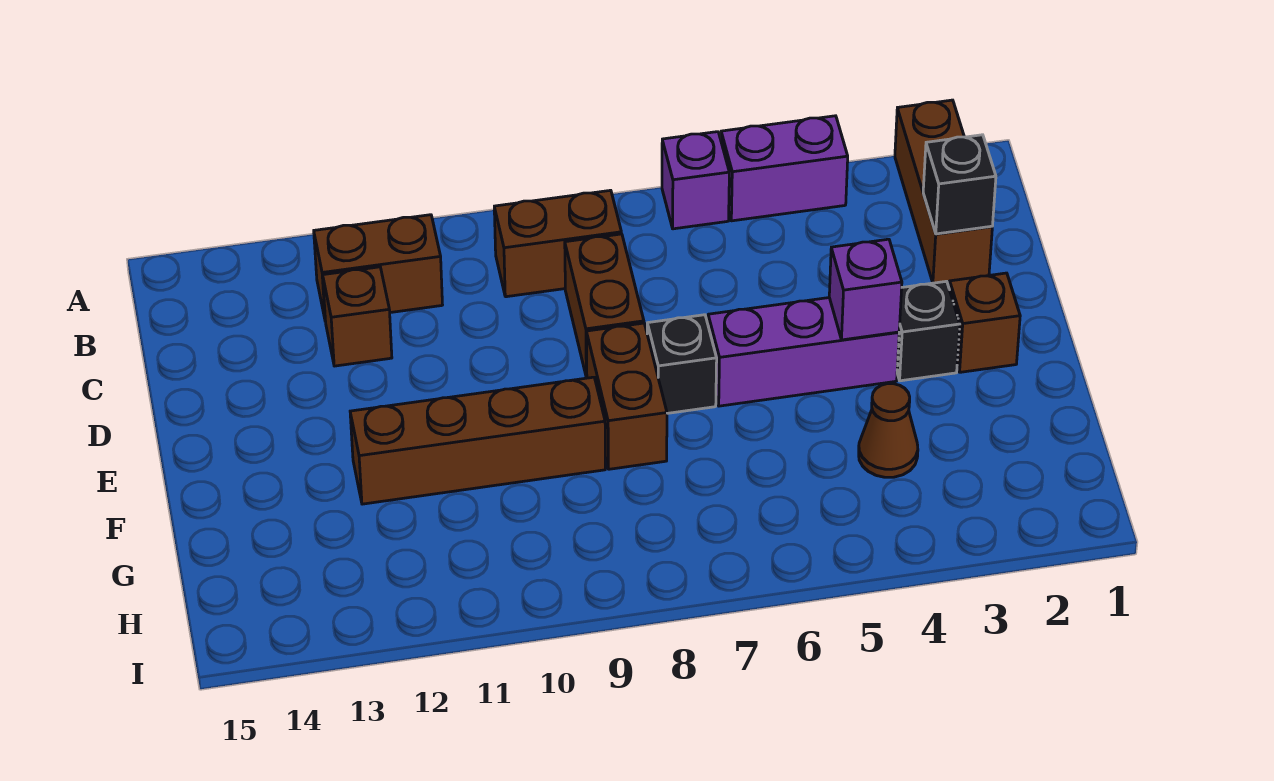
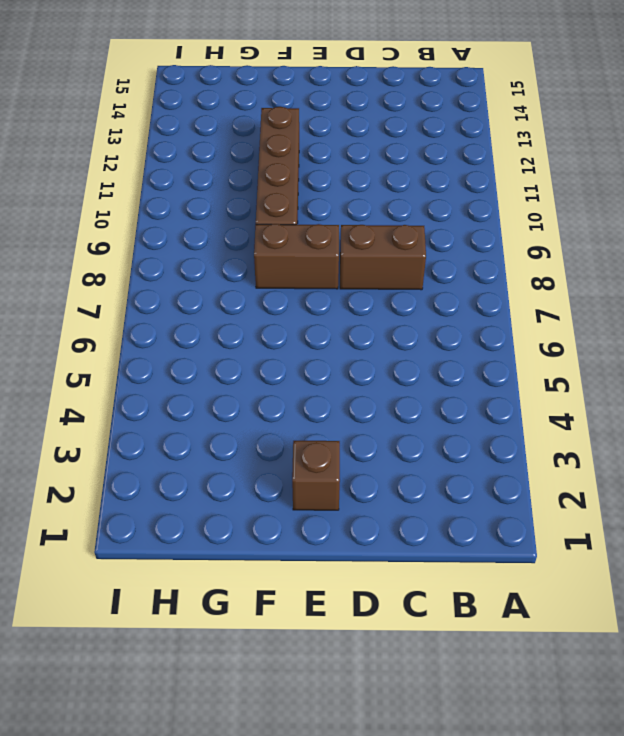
none -> brown 1x3 brick [895,100,992,283]
none -> purple 1x2 brick [721,116,848,221]
none -> purple 1x1 brick [662,132,729,229]

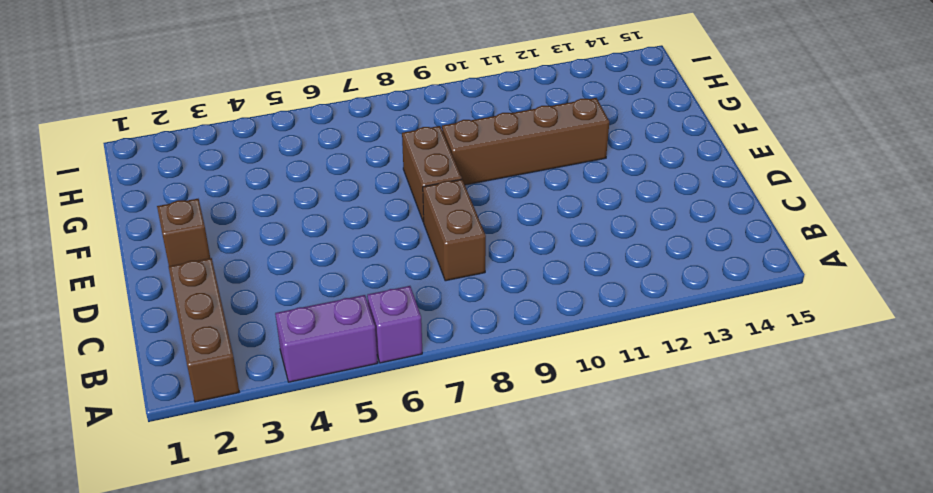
none -> brown 1x2 brick [494,190,621,297]
none -> brown 1x2 brick [314,215,442,318]
none -> brown 1x1 brick [323,267,392,366]

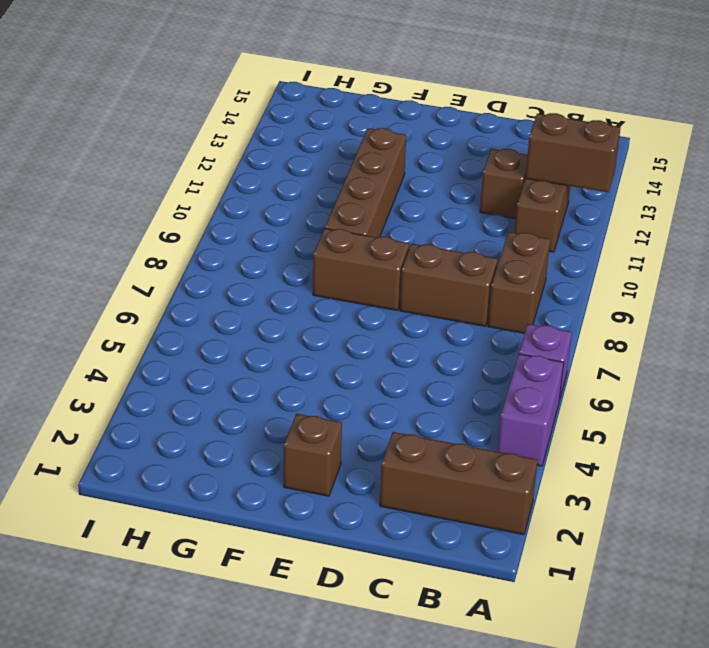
brown 1x2 brick [525,113,621,192] -> none
none -> black 1x1 brick [897,281,960,381]
none -> purple 1x3 brick [708,298,899,406]
none -> black 1x1 brick [647,315,717,413]

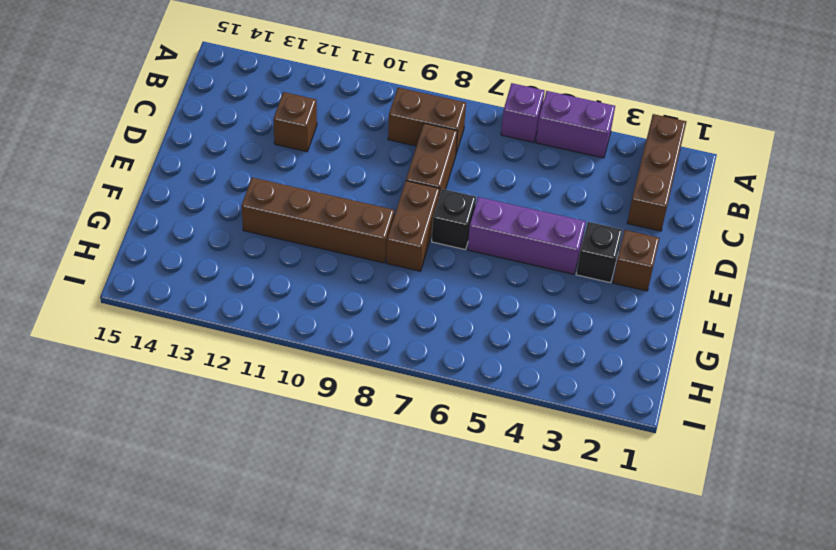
none -> brown 1x2 brick [314,215,442,318]
none -> brown 1x1 cone [859,384,918,477]
none -> black 1x1 brick [923,135,996,234]

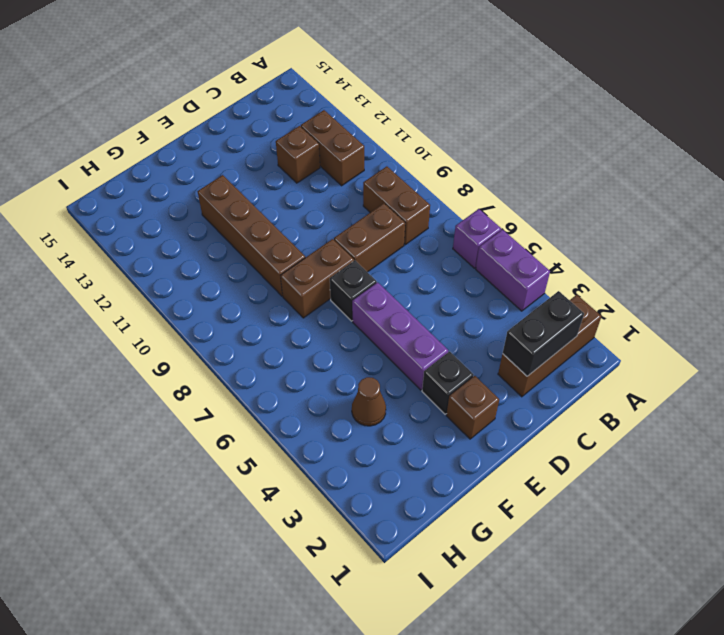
black 1x2 brick [503,291,584,376] -> black 1x1 brick [923,135,996,234]
none -> purple 1x1 brick [829,239,902,340]

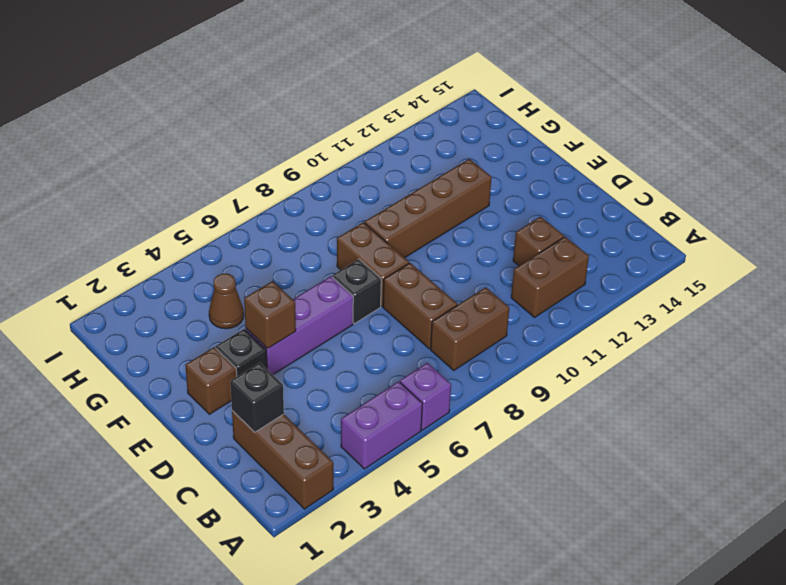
brown 1x1 brick [244,281,296,348] -> purple 1x1 brick [829,239,902,340]

